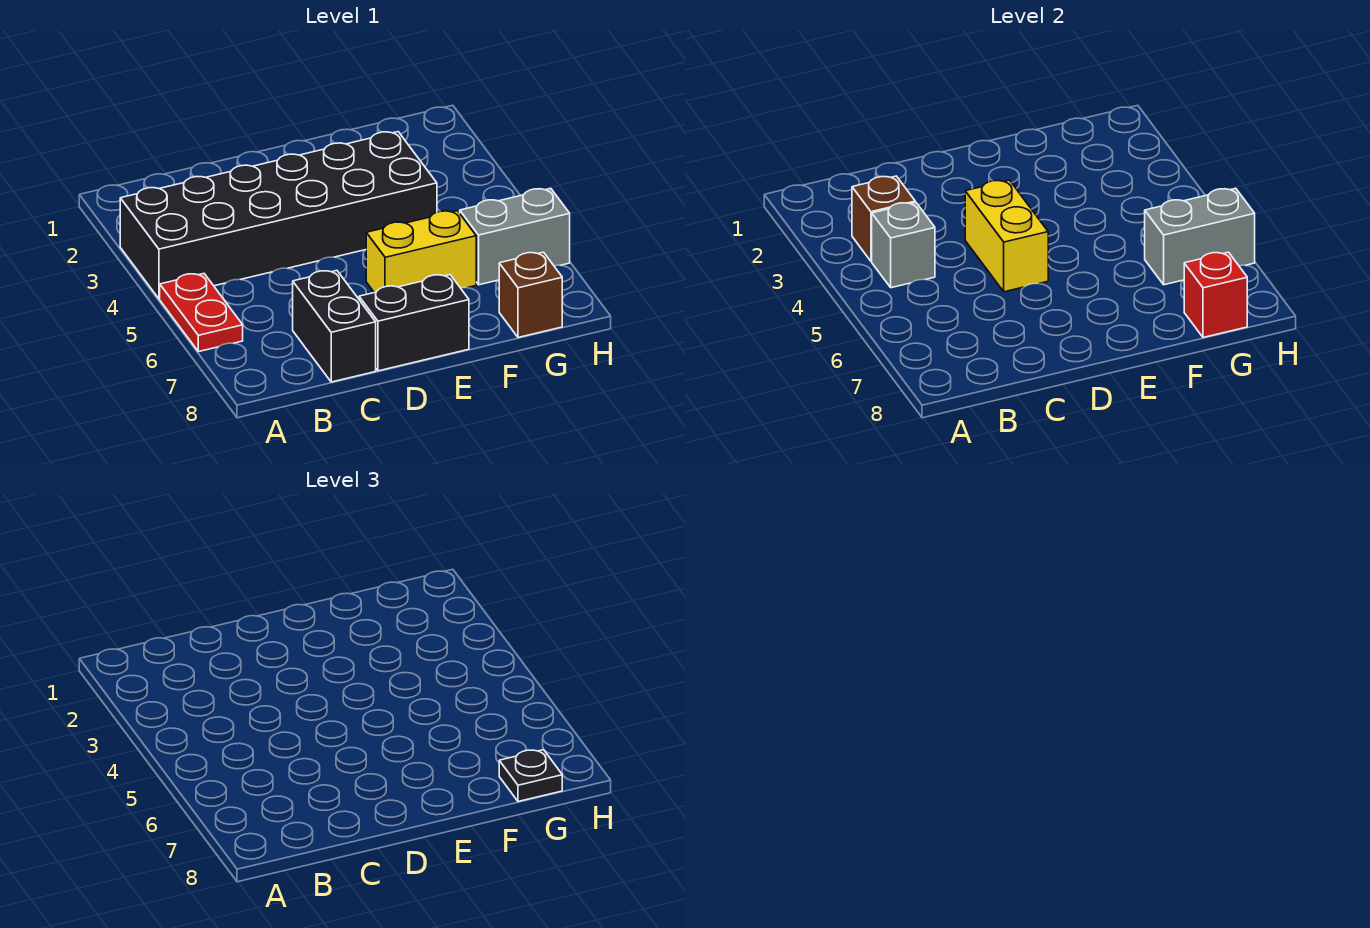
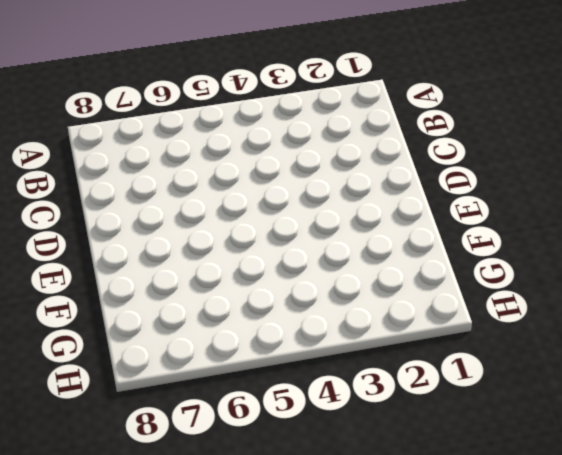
none -> black 2x6 brick [120,132,437,299]
none -> red 1x2 plate [160,274,243,352]
none -> black 1x2 brick [293,271,376,382]

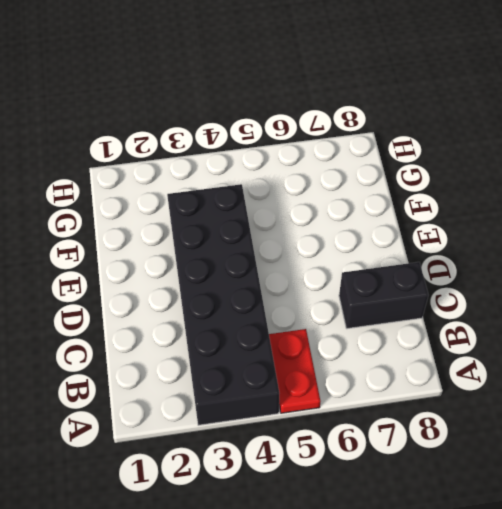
red 1x2 plate [269,329,320,413] -> red 1x2 plate turned to [160,274,243,352]
none -> black 1x2 brick [359,275,469,371]
none -> yellow 1x2 brick [366,211,476,293]
none -> grey 1x2 brick [460,188,570,285]

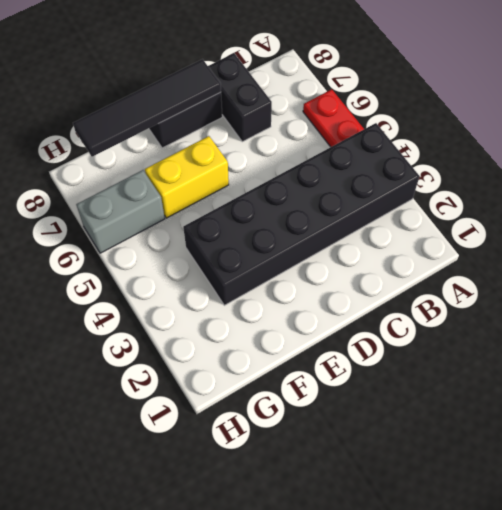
black 1x4 tile [73,59,221,157] -> red 1x1 brick [1184,252,1247,338]
none -> brown 1x1 brick [499,252,562,338]
none -> brown 1x1 brick [852,176,915,261]
none -> grey 1x1 brick [872,203,935,288]

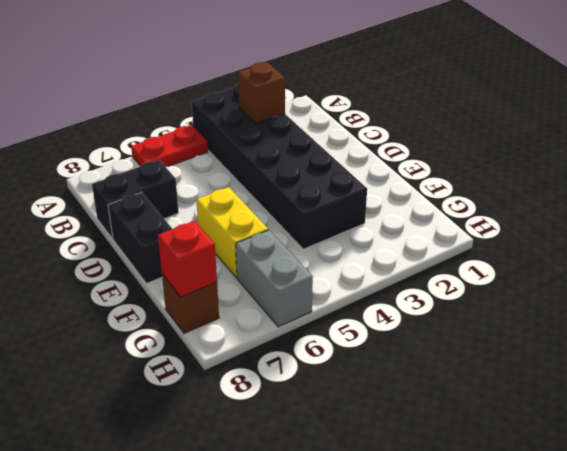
none -> grey 1x1 brick [872,203,935,288]
none -> yellow 1x2 brick [965,180,1048,292]
none -> grey 1x2 brick [1145,188,1255,285]

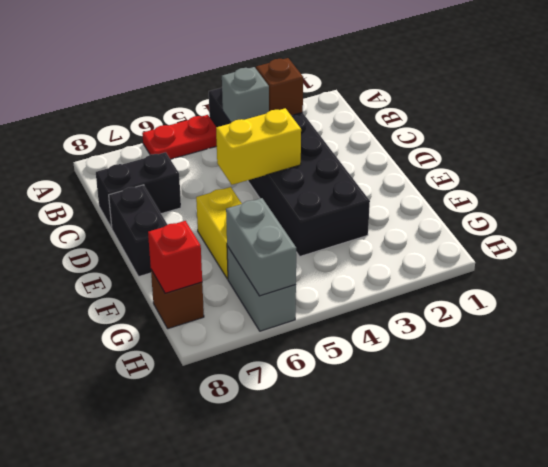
none -> black 1x1 plate [499,750,562,802]

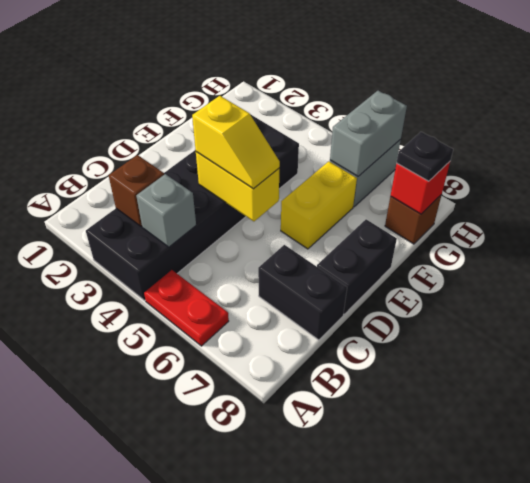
yellow 1x2 slope [192,96,280,189] -> none

